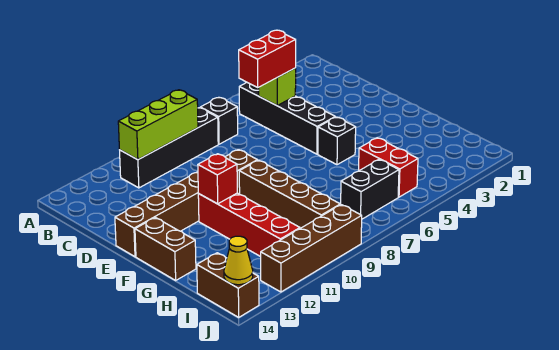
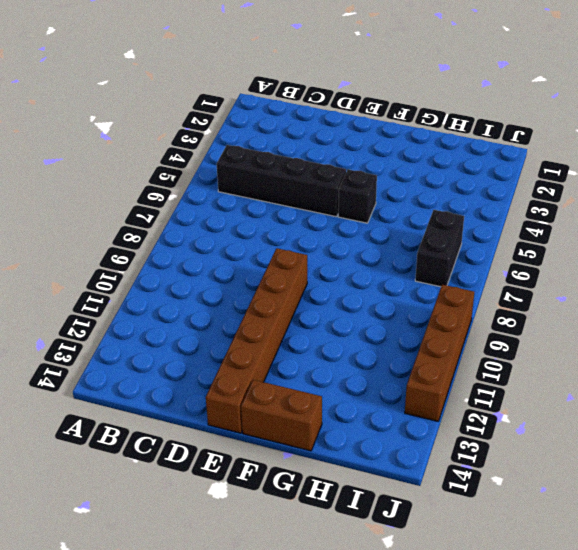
none -> black 1x1 brick [200,98,238,144]
none -> black 1x4 brick [120,108,218,188]
none -> brown 1x4 brick [239,160,340,228]

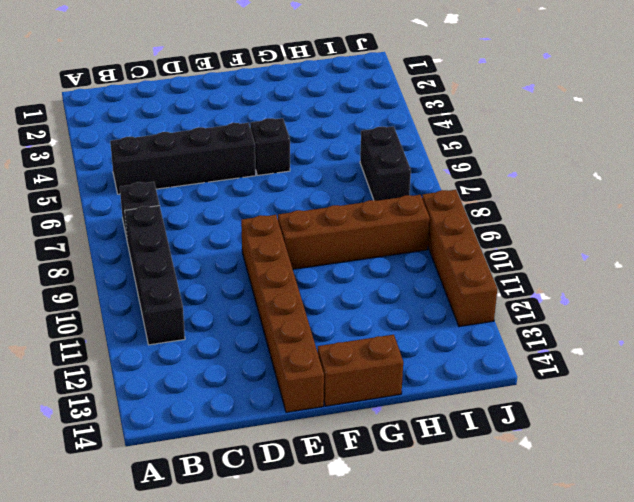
none -> red 1x4 brick [198,193,300,257]
none -> red 1x2 brick [359,138,418,197]
none -> brown 1x2 brick [197,253,259,317]

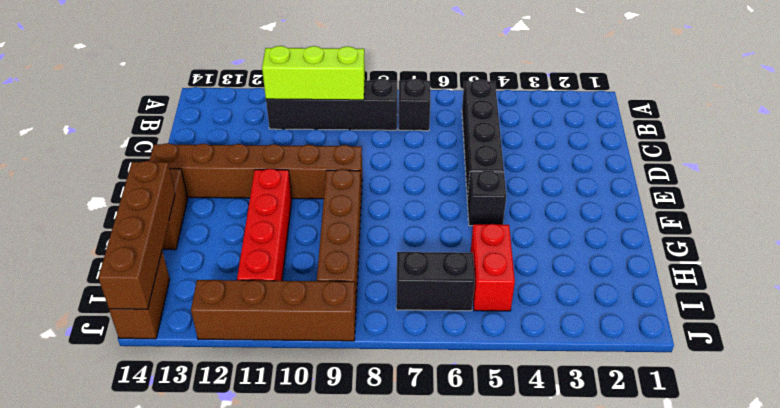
brown 1x4 brick [98,161,175,309] -> yellow 1x1 cone [224,236,253,285]
none -> lime 1x1 brick [259,68,296,105]
none -> red 1x1 brick [198,154,237,204]
none -> red 1x2 brick [239,30,296,88]

